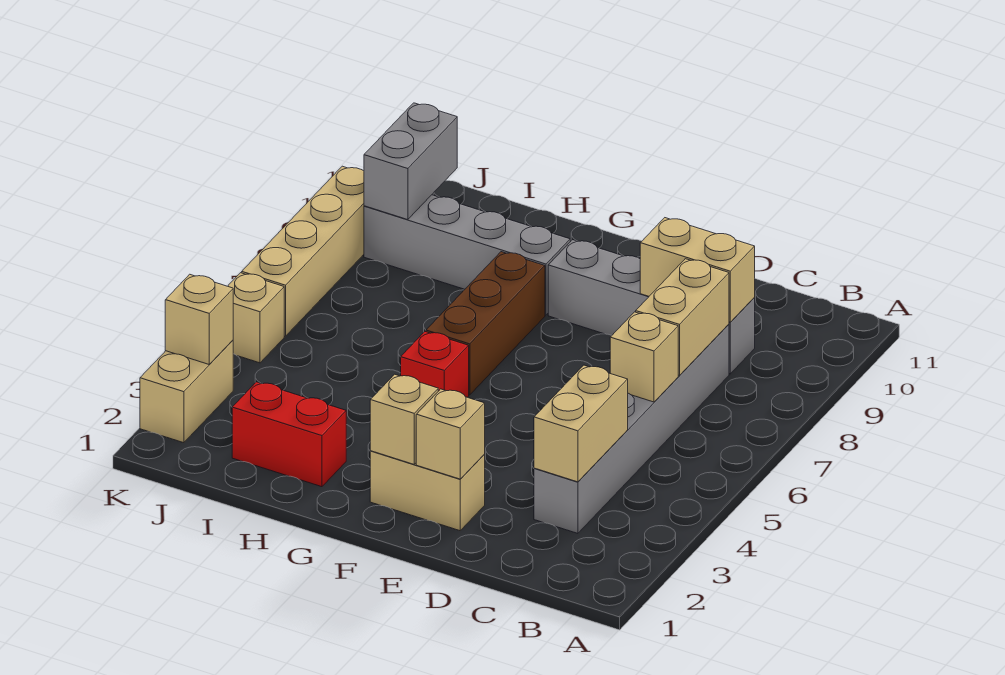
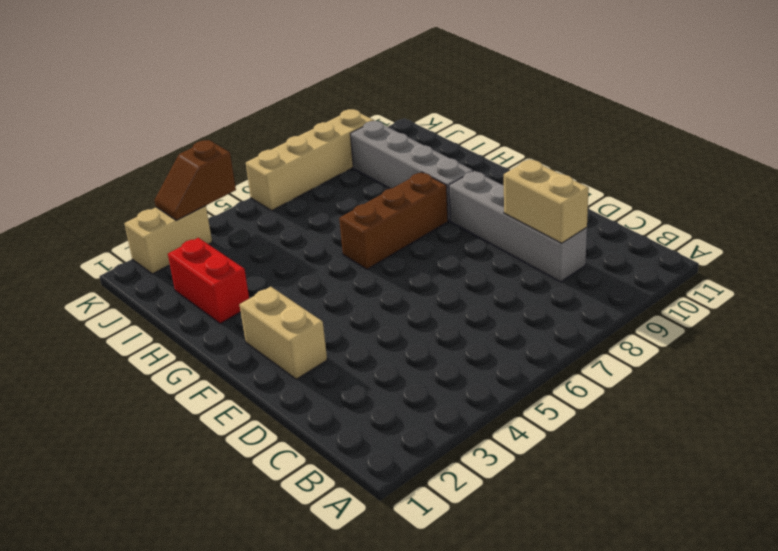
brown 1x2 slope [155,140,236,220] -> tan 1x1 brick [165,274,233,364]
none -> grey 1x6 brick [534,324,729,533]
none -> red 1x1 brick [401,332,469,397]
none -> tan 1x1 brick [228,273,284,363]

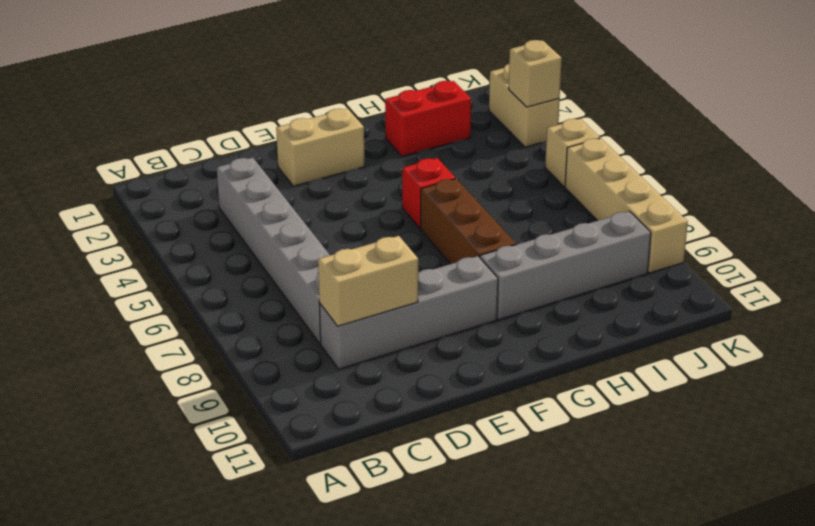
none -> tan 1x2 brick [534,365,628,482]
none -> tan 1x1 brick [610,312,678,402]
none -> tan 1x2 brick [636,259,729,375]

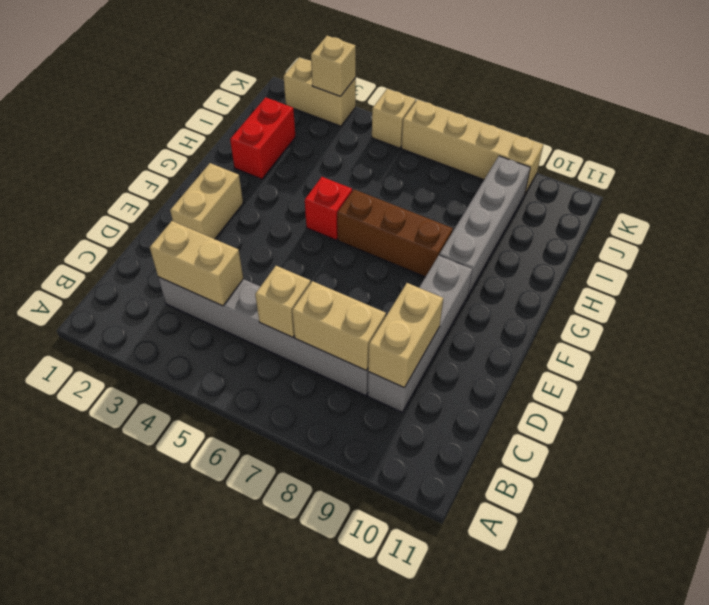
none -> tan 1x1 brick [416,389,485,479]
none -> tan 1x1 brick [370,374,438,464]
none -> grey 1x2 brick [364,103,457,220]

